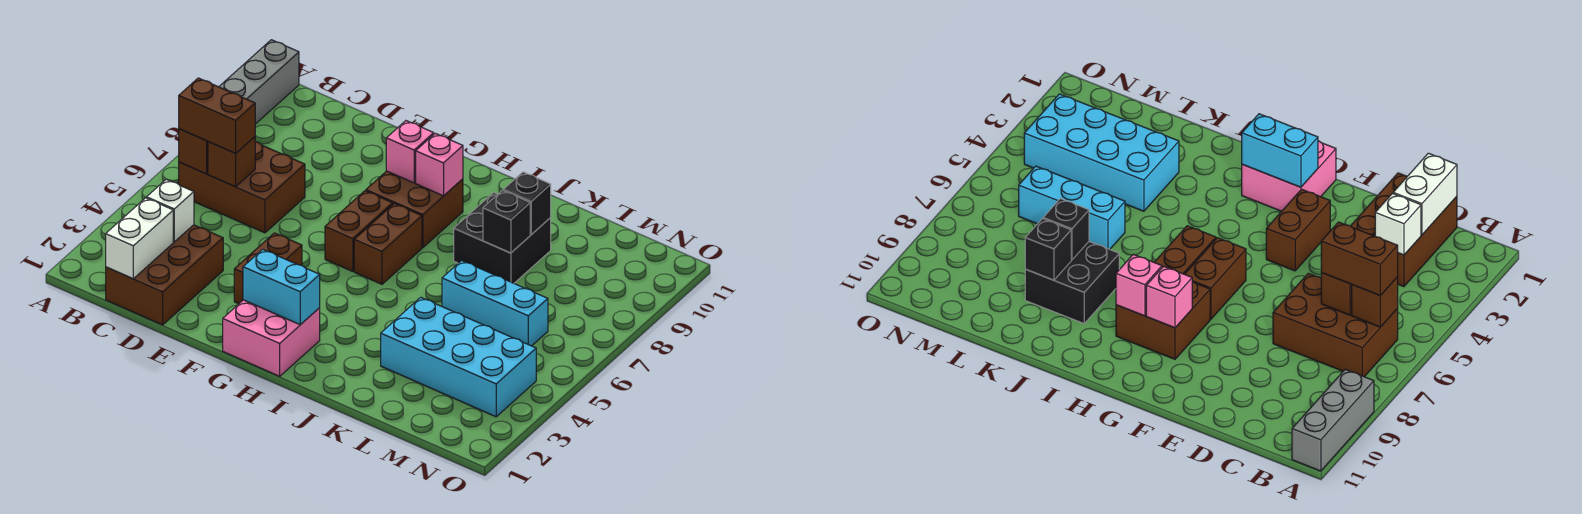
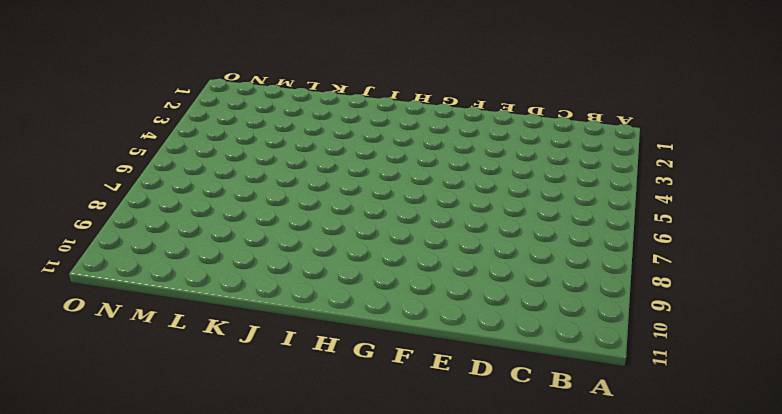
none -> grey 1x3 brick [219,40,299,124]
none -> brown 2x3 brick [179,142,305,233]
none -> brown 2x3 brick [106,225,223,325]

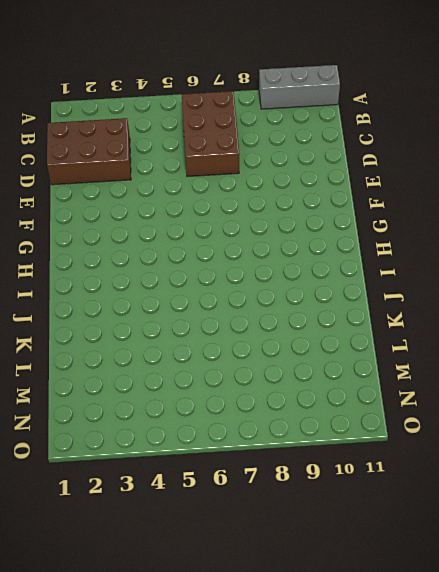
none -> brown 1x2 brick [234,233,302,304]
none -> pink 2x2 brick [223,300,320,376]
none -> brown 1x2 brick [325,191,393,272]

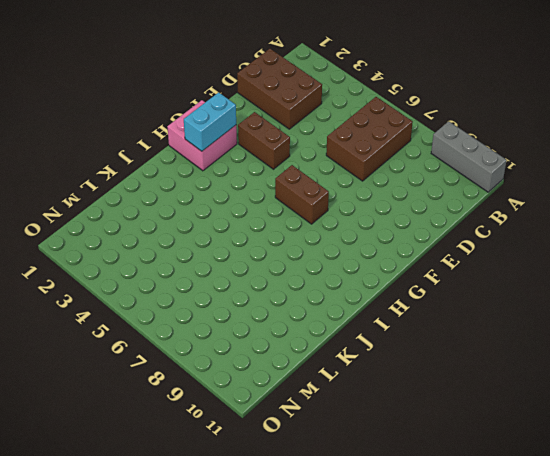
none -> brown 2x2 brick [366,171,463,247]
none -> brown 1x2 brick [354,204,422,284]
none -> black 2x2 brick [454,192,551,283]

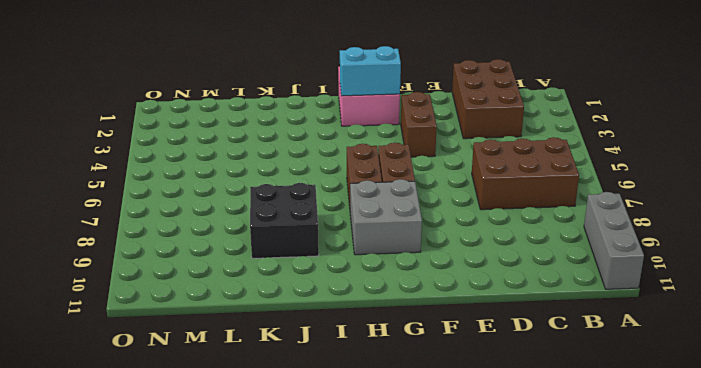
grey 2x2 brick [350,179,422,255] -> brown 2x2 brick [366,171,463,247]
none -> cyan 2x4 brick [381,297,536,417]
none -> cyan 1x3 brick [442,261,548,346]
none -> brown 1x1 brick [179,129,208,174]

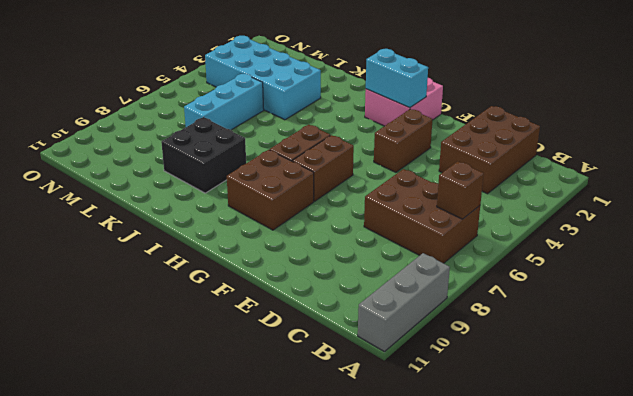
cyan 1x3 brick [184,74,264,130] -> cyan 1x3 brick turned to [442,261,548,346]
none -> white 1x2 brick [106,198,173,279]
none -> white 1x1 brick [147,180,194,242]
none -> brown 1x1 brick [208,137,255,187]

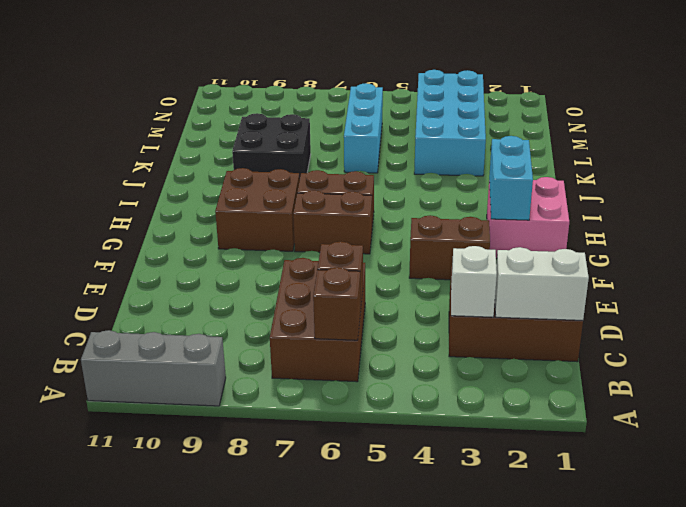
none -> pink 1x1 brick [386,121,434,183]
none -> pink 1x1 brick [416,133,463,196]
none -> black 1x1 brick [483,190,530,253]

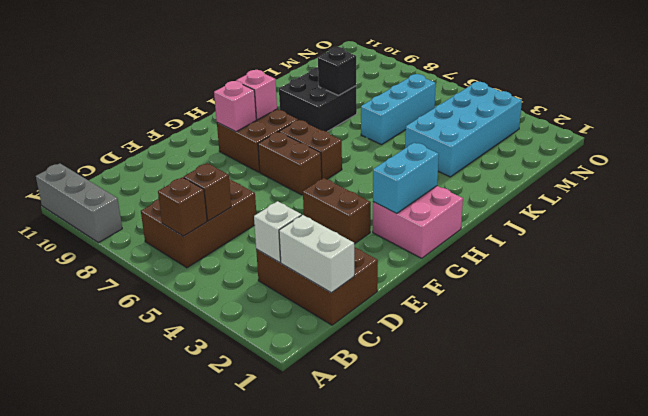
none -> black 1x1 brick [503,172,551,234]
none -> brown 1x2 brick [179,78,255,153]

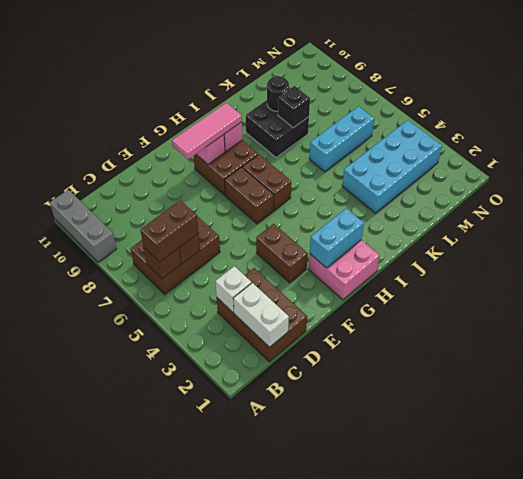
pink 1x3 tile [172,103,242,159] -> none
black 1x1 round brick [267,76,289,111] -> black 1x1 brick [503,172,551,234]

